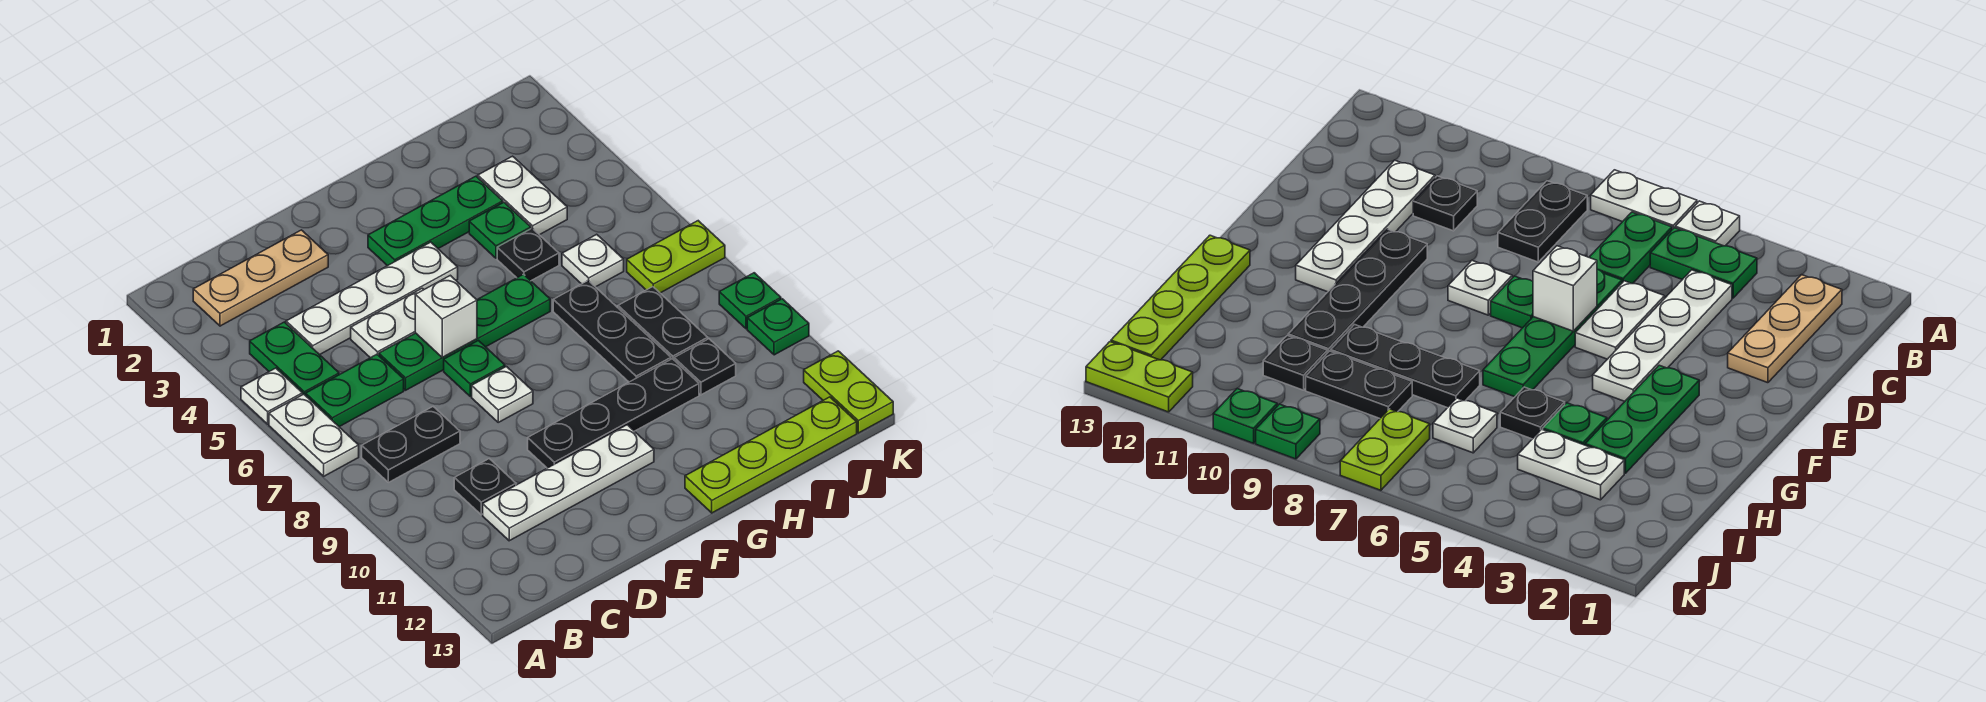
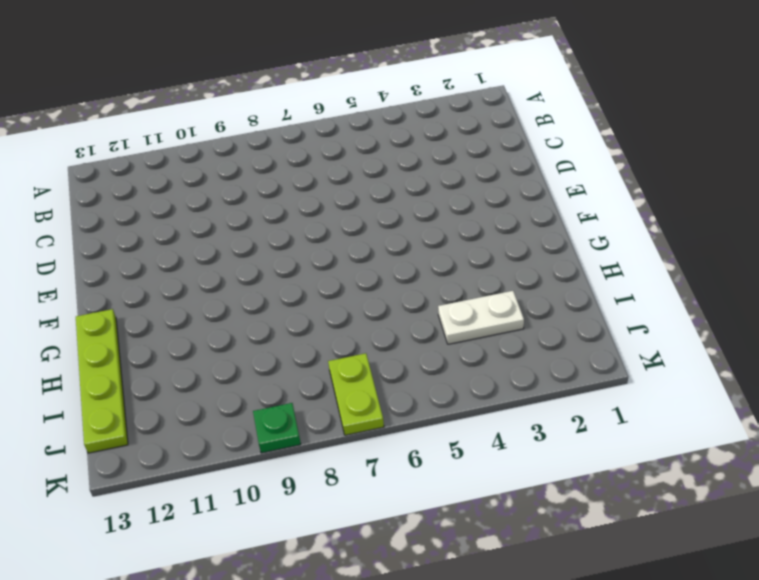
none -> white 1x1 plate [241,368,303,424]
none -> white 1x2 plate [269,394,359,476]
none -> tan 1x3 plate [193,230,328,326]

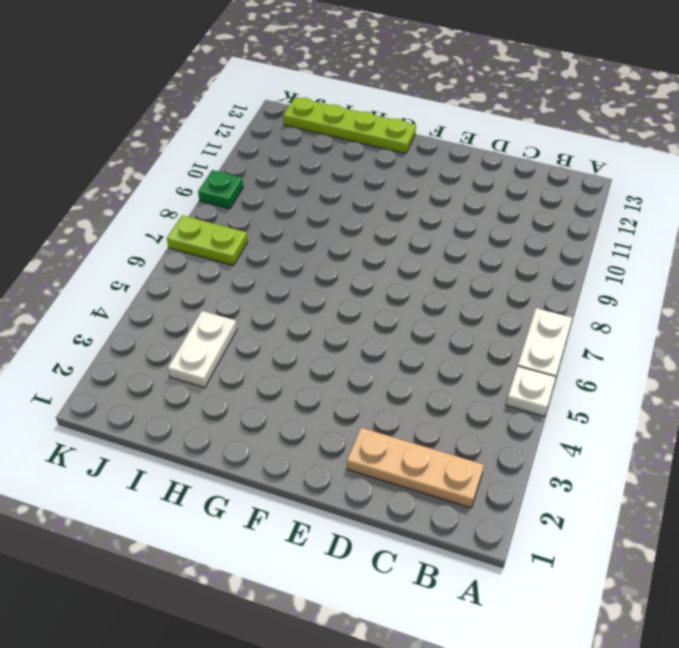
none -> green 1x2 plate [250,322,339,396]
none -> green 1x2 plate [306,354,404,427]
none -> black 1x2 plate [362,407,460,482]

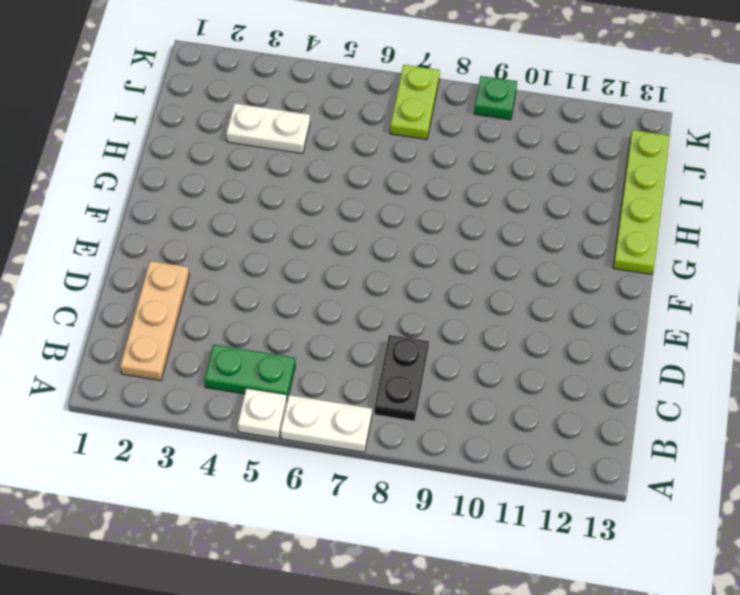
none -> green 1x2 plate [306,354,404,427]
none -> white 1x4 plate [286,242,458,355]
none -> black 1x1 plate [454,459,516,515]

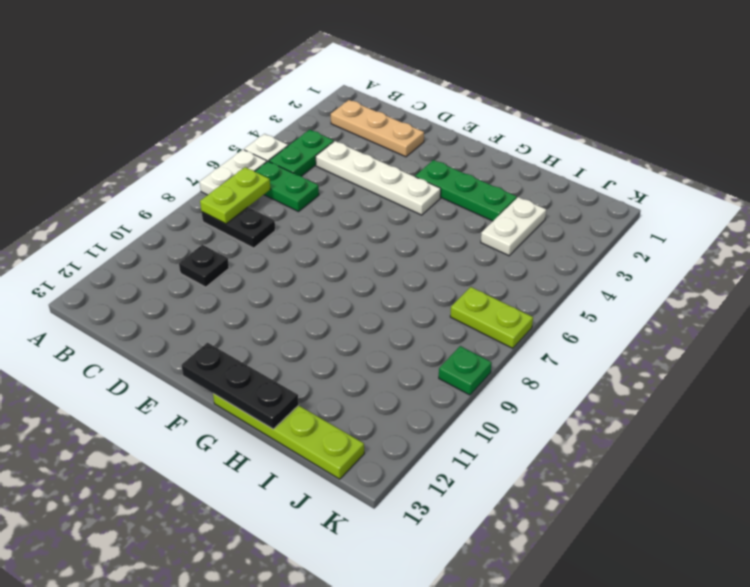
lime 1x2 plate [200,167,271,224] -> lime 1x2 plate moved to [804,351,893,433]
black 1x3 plate [181,343,299,429] -> black 1x3 plate turned to [553,281,671,382]
none -> white 1x4 plate [483,425,654,541]
none -> white 1x2 plate [351,288,424,358]
none -> green 1x4 plate [379,274,550,390]

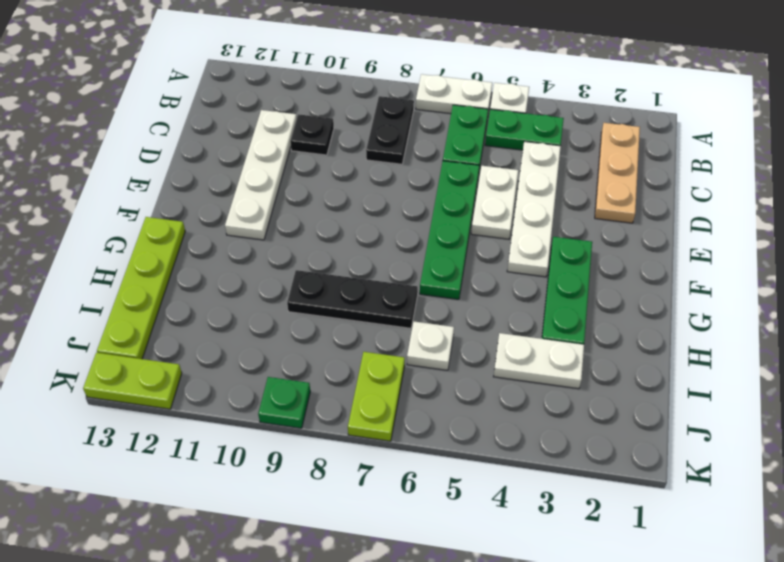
none -> green 1x1 plate [444,340,505,396]
none -> white 1x1 plate [472,367,533,422]
none -> black 1x4 plate [528,359,699,468]

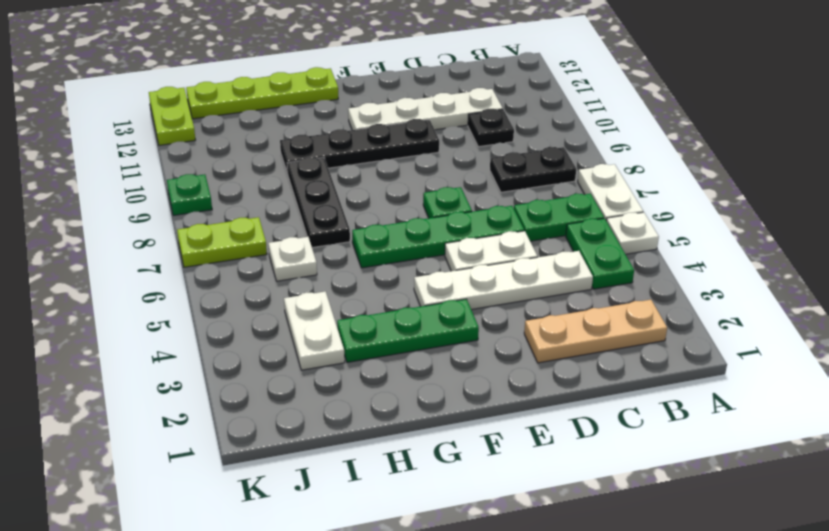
none -> white 1x1 plate [472,367,533,422]
none -> green 1x1 plate [469,202,531,258]
none -> black 1x1 plate [497,229,559,281]

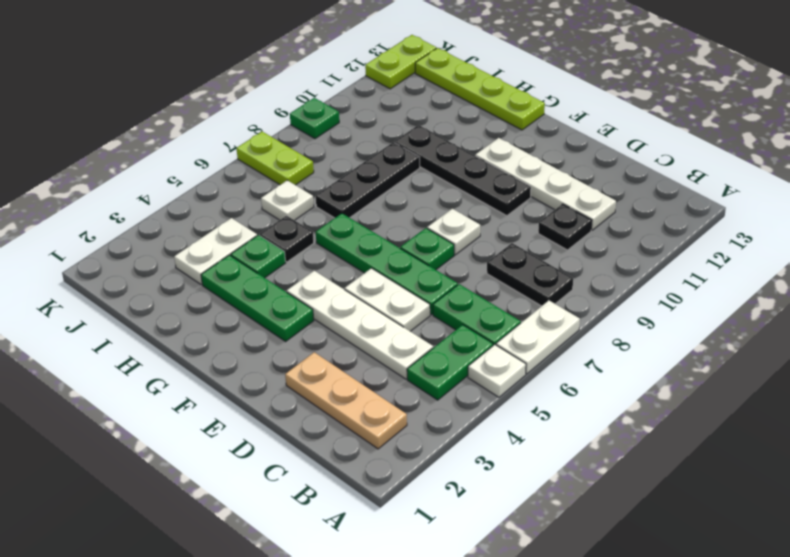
none -> black 1x2 plate [618,287,708,360]
none -> black 1x1 plate [674,339,736,395]
none -> green 1x1 plate [747,299,809,355]

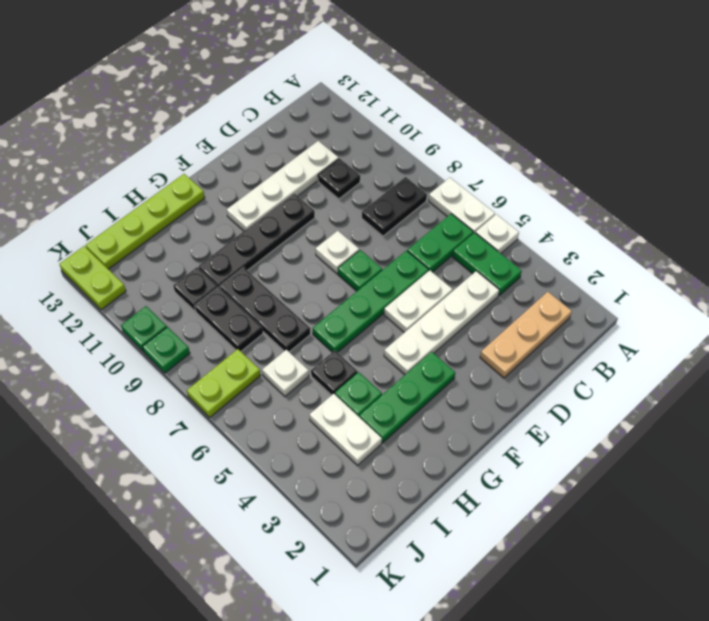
none -> white 1x1 brick [415,275,477,357]

